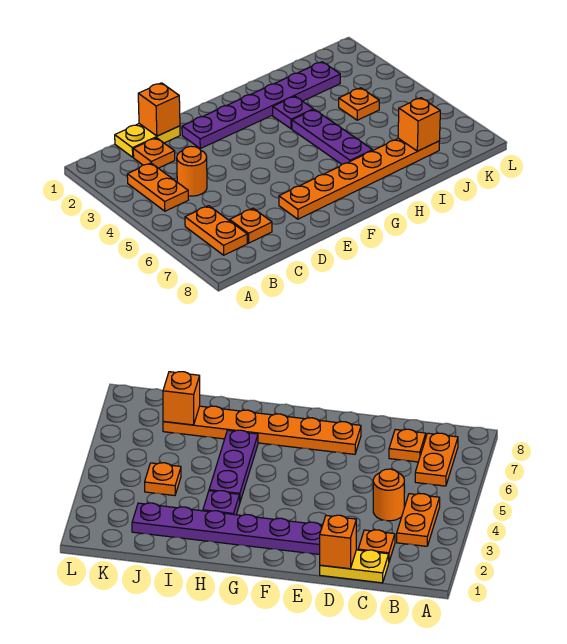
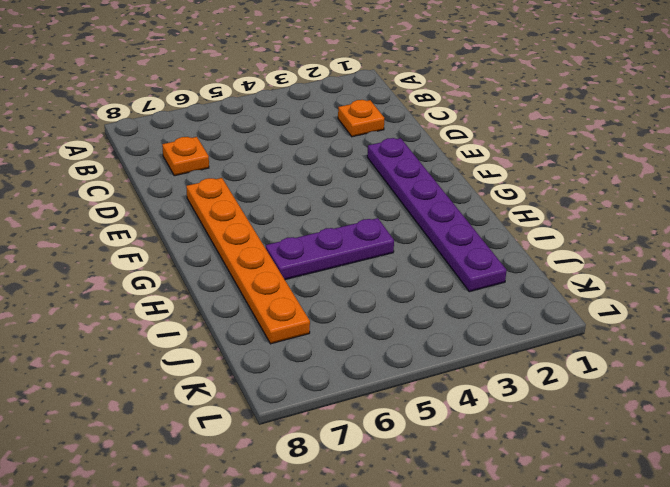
none -> orange 1x2 plate [127,163,188,211]
none -> orange 1x2 plate [185,206,247,255]
none -> yellow 1x2 plate [115,124,180,157]

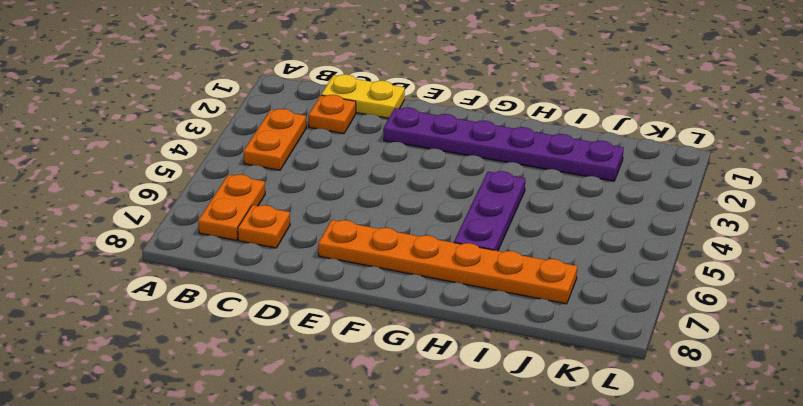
none -> orange 1x1 round brick [177,146,207,196]
none -> purple 1x1 plate [273,96,313,129]
none -> orange 1x1 plate [339,88,379,120]

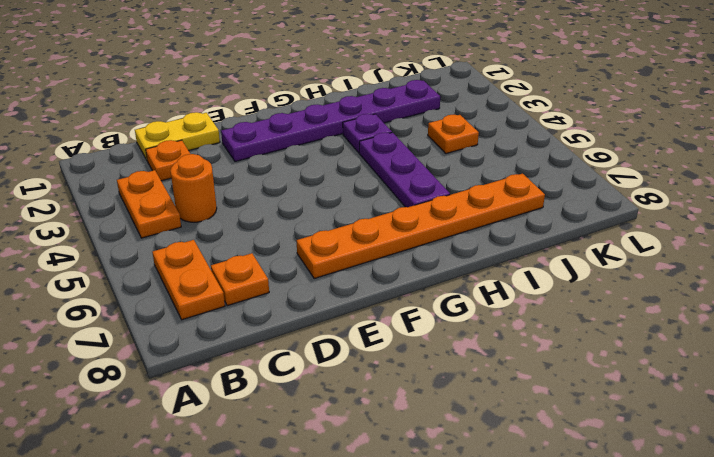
none -> orange 1x1 brick [138,83,180,136]
none -> orange 1x1 brick [398,98,440,151]

